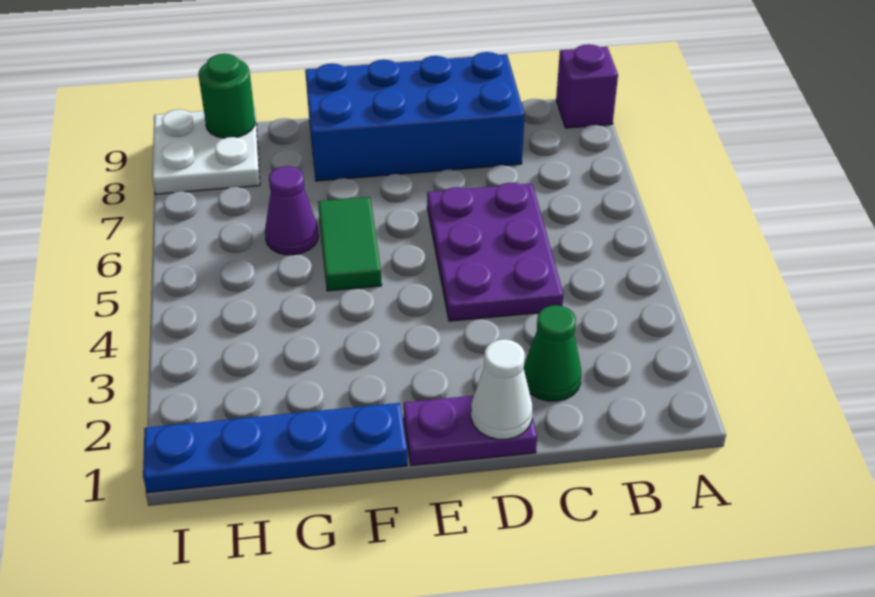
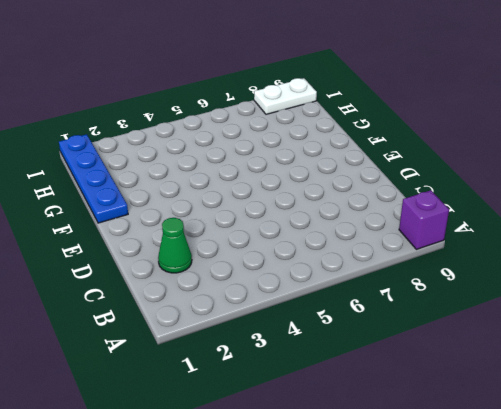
white 1x2 plate [254,78,317,114] -> white 2x2 plate [152,107,260,194]
none -> purple 2x3 plate [427,183,563,321]
none -> blue 2x4 brick [305,52,525,181]

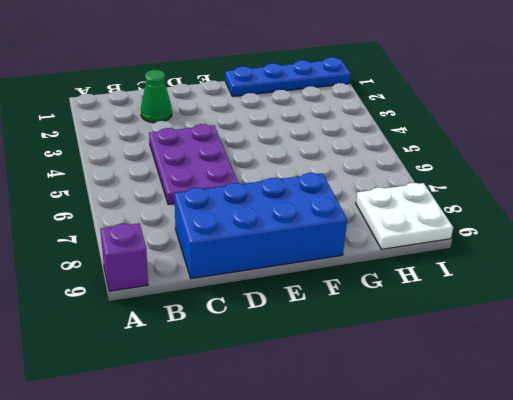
none -> purple 1x2 plate [403,396,537,466]
none -> green 1x2 tile [318,197,382,291]

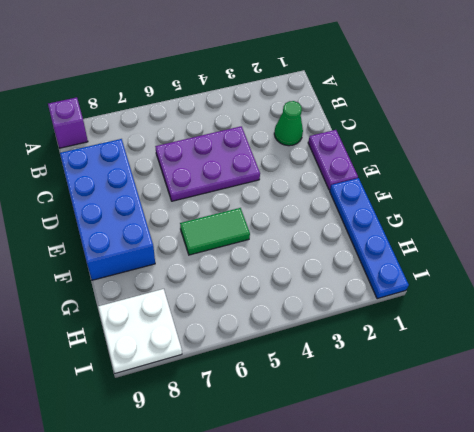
none -> purple 1x1 cone [265,166,318,255]
none -> white 1x1 cone [471,339,533,439]

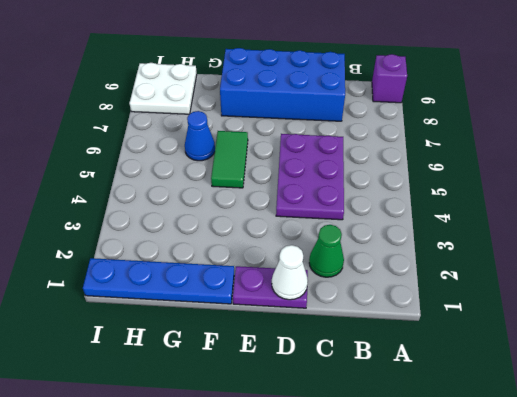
blue 1x1 cone [185,111,215,161] -> purple 1x1 cone [265,166,318,255]
none -> green 1x1 round brick [198,54,255,138]

